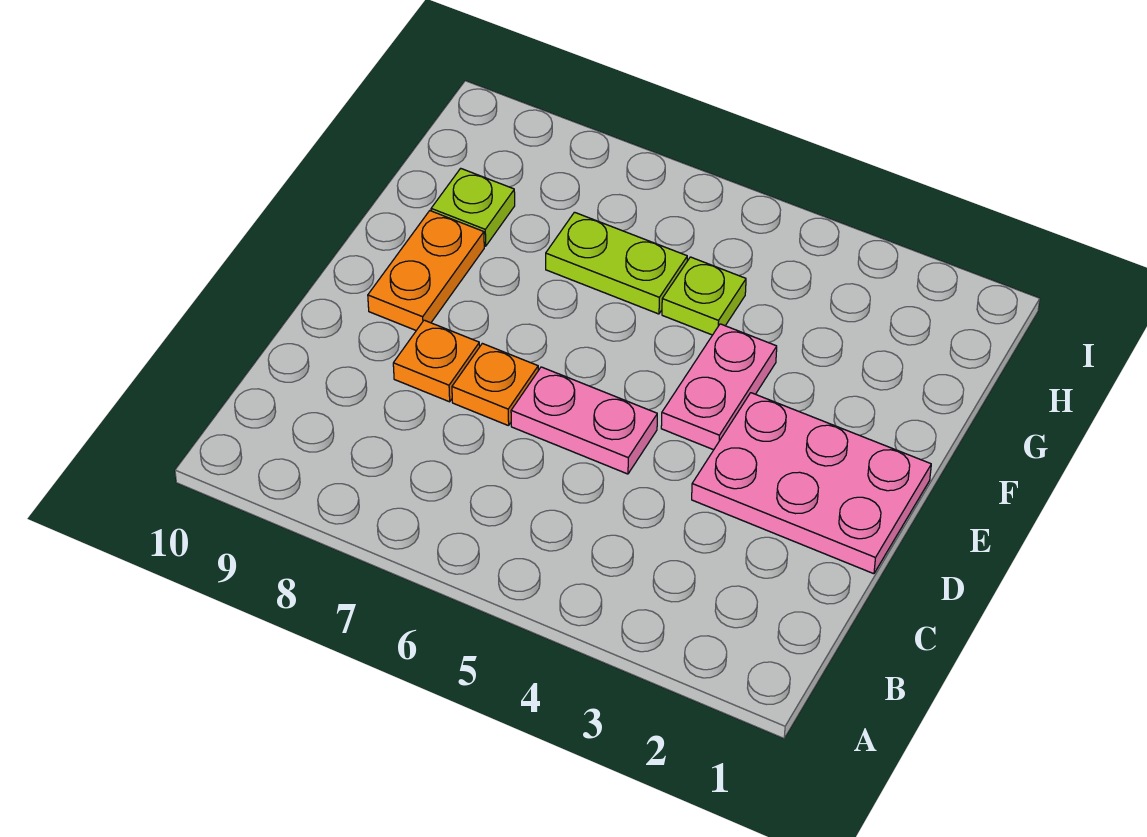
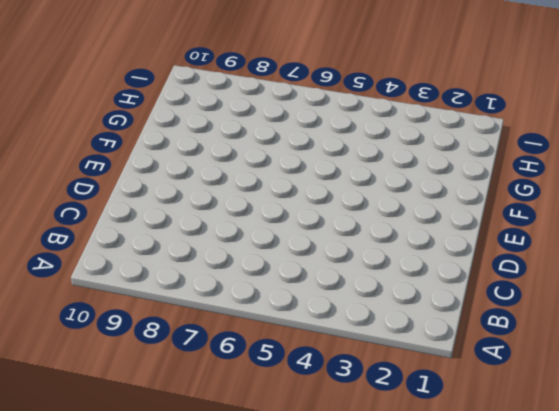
none -> pink 2x3 plate [692,393,931,574]
none -> pink 1x2 plate [511,367,657,474]

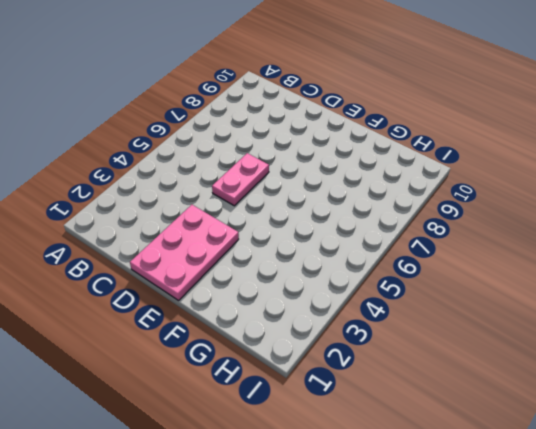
none -> orange 1x1 plate [452,343,538,426]
none -> orange 1x1 plate [393,320,480,402]

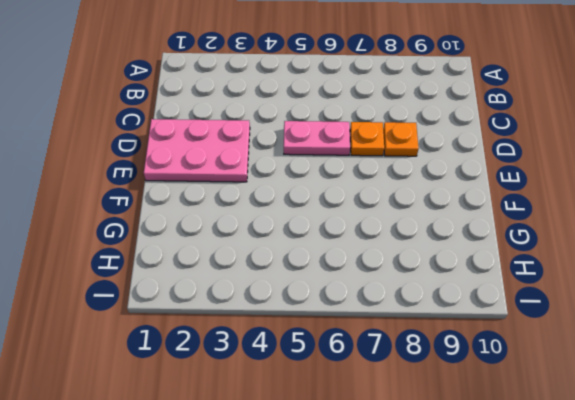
none -> pink 1x2 plate [661,324,777,450]
none -> orange 1x2 plate [368,211,484,330]

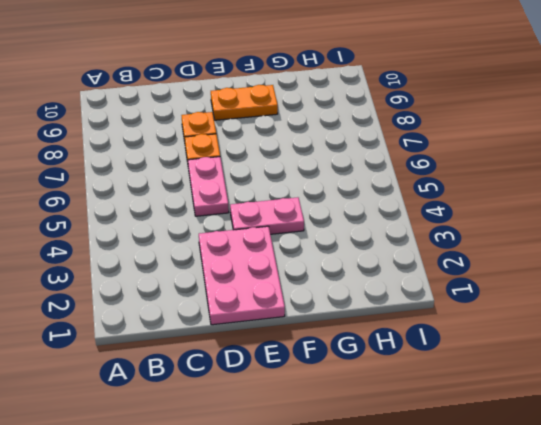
none -> lime 1x1 plate [662,257,746,335]
none -> lime 1x2 plate [546,212,687,314]

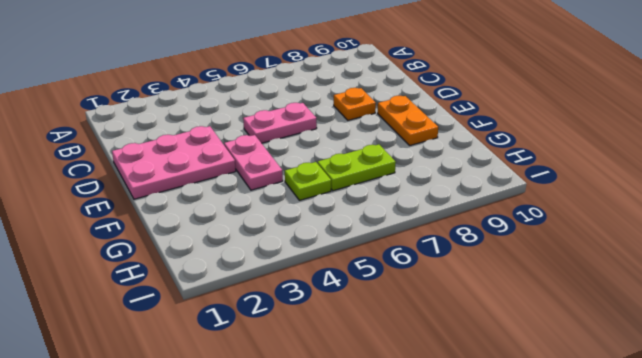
none -> orange 1x1 plate [452,343,538,426]
none -> lime 1x1 plate [431,168,515,246]

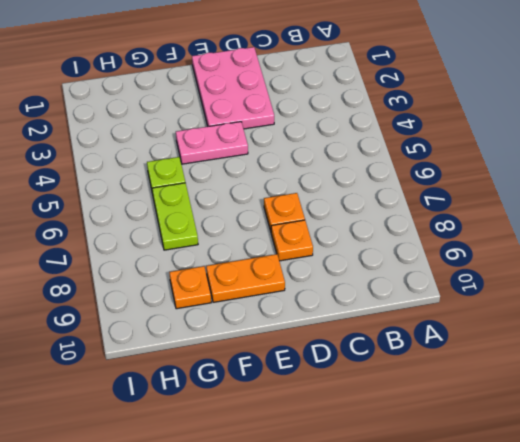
orange 1x1 plate [169,266,211,309] -> lime 1x1 plate [431,168,515,246]
none -> pink 1x2 plate [511,367,657,474]

